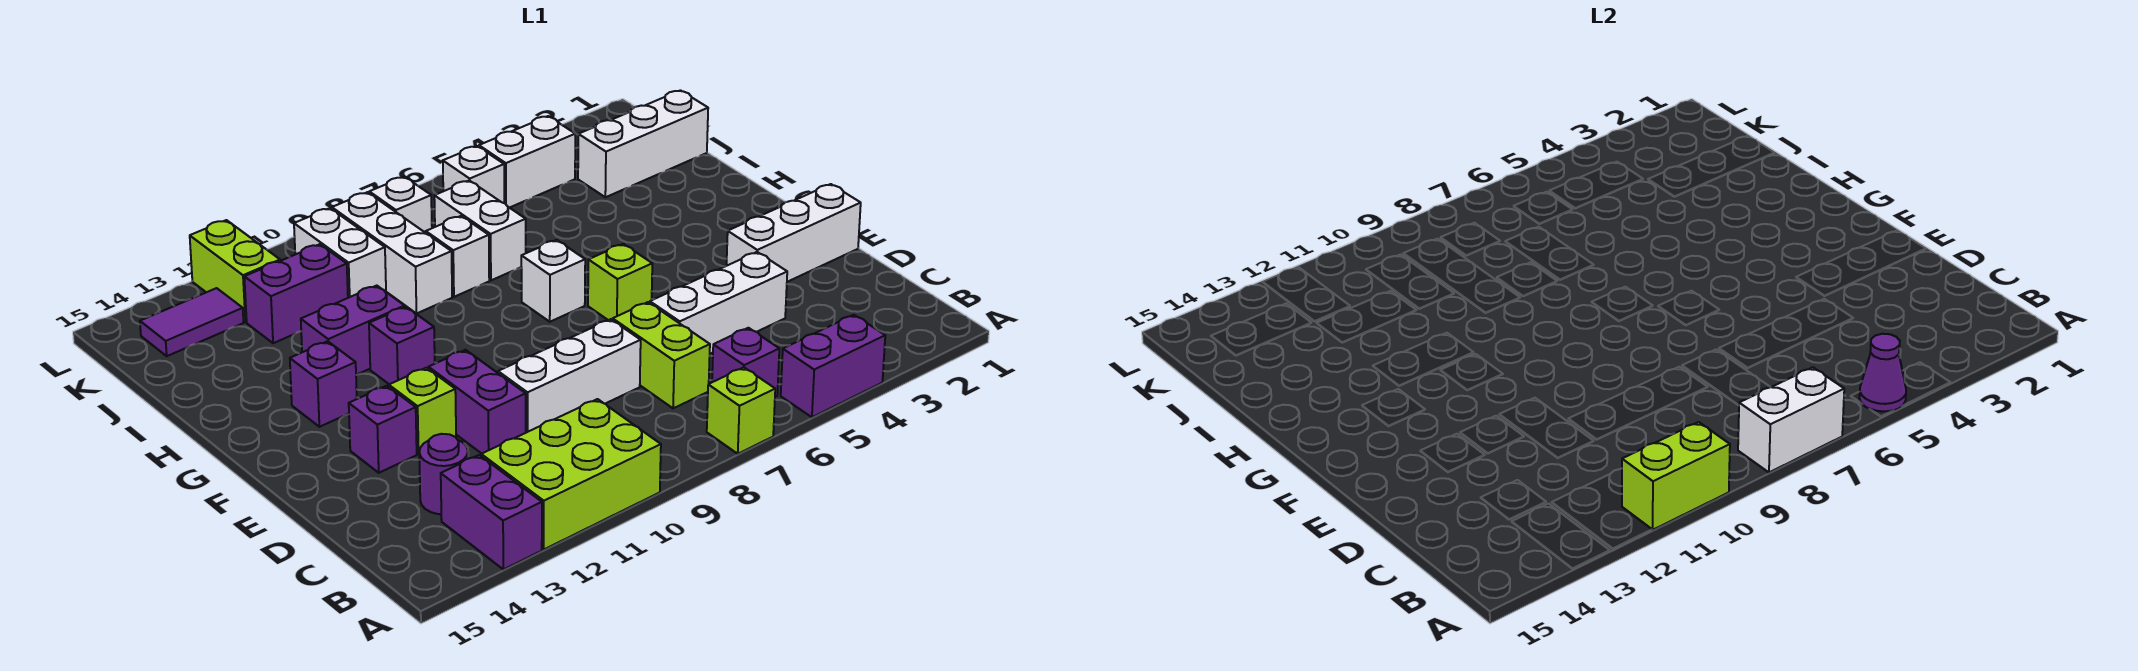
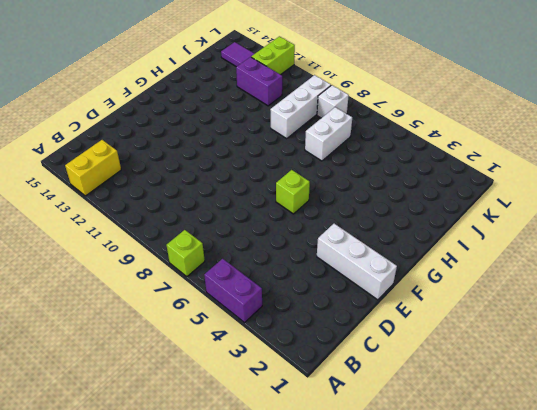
yellow 1x2 brick [65,140,121,196] -> purple 1x2 brick [441,455,542,569]
none -> lime 2x3 brick [481,399,661,549]
none -> purple 1x1 brick [712,328,779,397]
none -> lime 1x2 brick [613,302,710,408]
none -> purple 1x1 round brick [419,434,468,514]

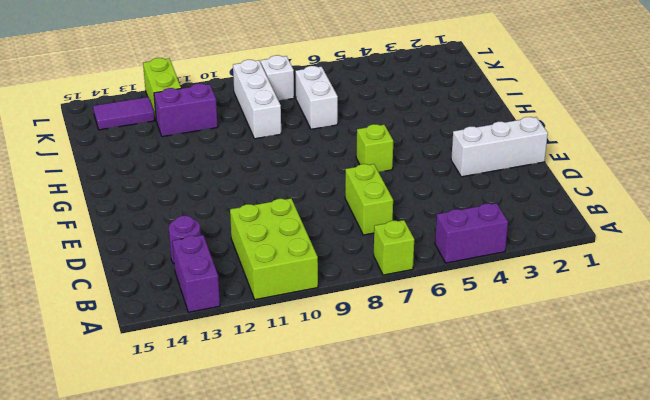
lime 2x3 brick [230,198,318,300] -> lime 2x3 brick turned to [481,399,661,549]
none -> purple 1x1 brick [712,328,779,397]
none -> white 1x3 brick [650,252,787,354]
none -> white 1x3 brick [498,319,641,433]
none -> purple 1x2 brick [428,350,526,454]

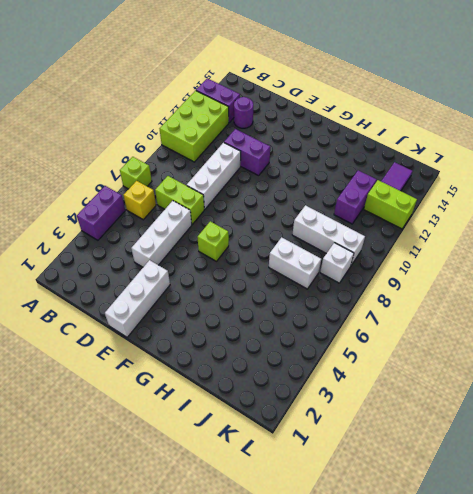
yellow 1x1 brick [124,181,156,220] -> purple 1x1 brick [712,328,779,397]
none -> lime 1x1 brick [389,368,456,454]
none -> purple 1x1 brick [349,386,417,473]
none -> white 1x1 brick [521,240,585,322]
none -> purple 1x1 brick [369,307,435,384]

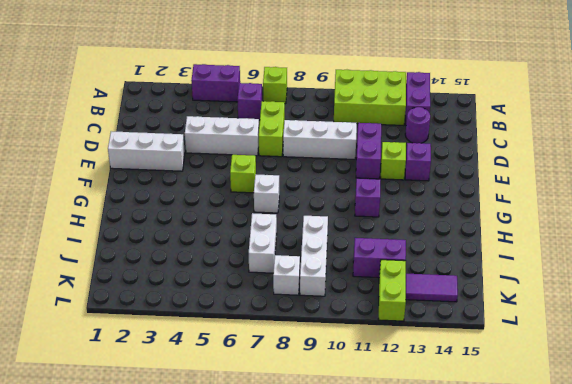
none -> purple 1x1 brick [290,341,357,427]
none -> purple 1x2 brick [301,286,405,375]
none -> white 1x1 brick [426,216,489,297]
none -> white 1x3 brick [578,90,708,197]

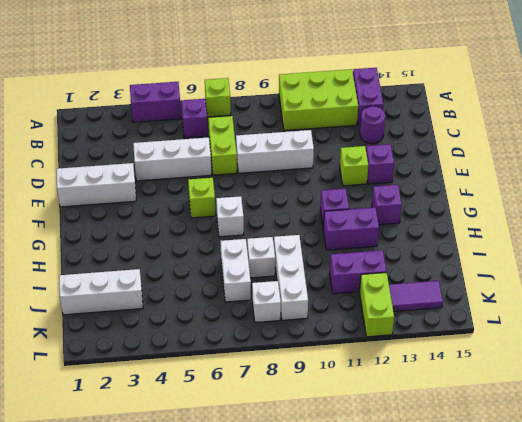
none -> purple 1x2 brick [428,350,526,454]
none -> white 1x2 brick [294,208,386,298]
none -> white 1x2 brick [479,116,575,208]
none -> white 1x1 brick [443,146,504,203]

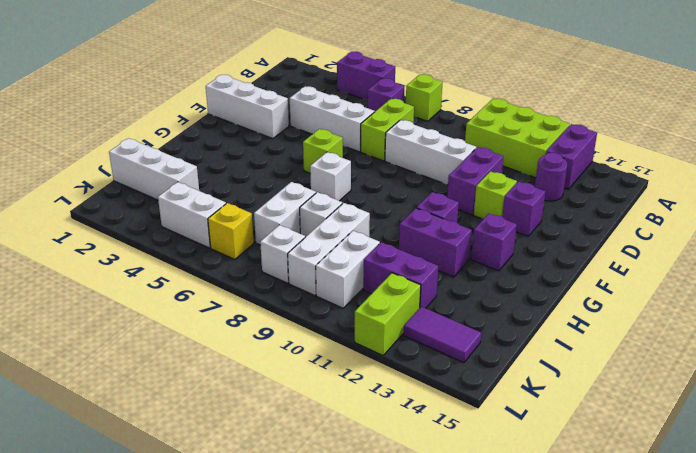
yellow 1x1 brick [208,203,254,260] -> white 1x1 brick [443,146,504,203]
none -> purple 1x1 cone [1859,334,1906,411]
none -> white 1x2 brick [1738,367,1844,472]
none -> lime 1x2 brick [1622,422,1730,530]

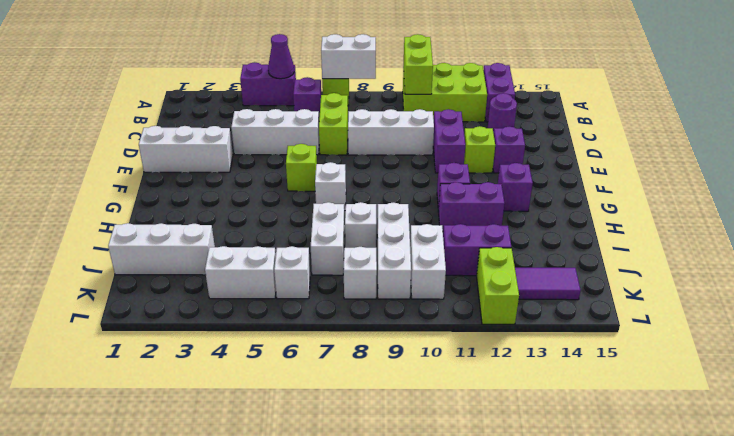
lime 1x2 brick [404,34,433,94] -> lime 1x2 brick turned to [1622,422,1730,530]

